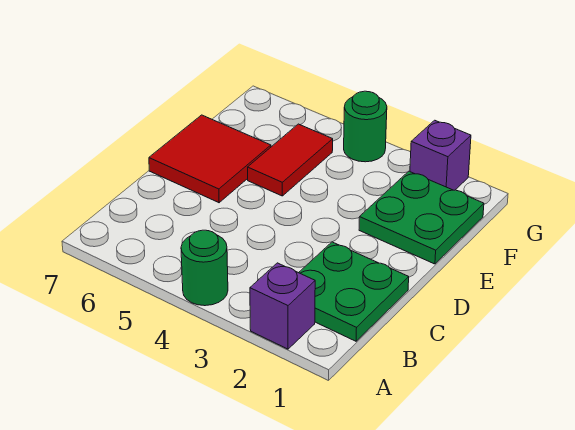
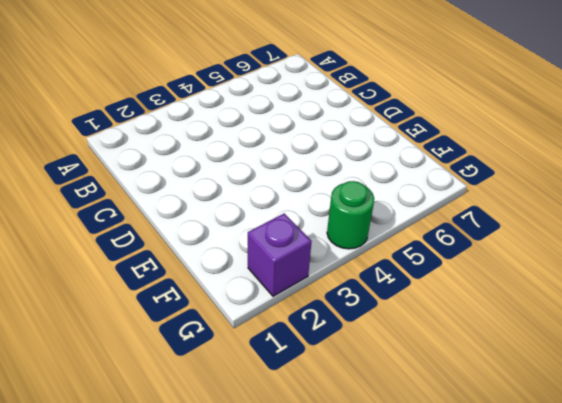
none -> purple 1x1 brick [250,263,315,349]
none -> green 1x1 round brick [181,230,228,306]

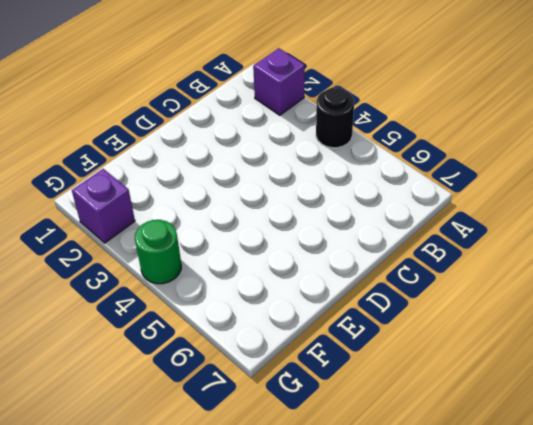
black 1x1 round brick [316,88,354,148] -> green 1x1 round brick [181,230,228,306]
none -> green 2x2 plate [299,242,409,341]
none -> red 2x2 tile [149,115,271,203]

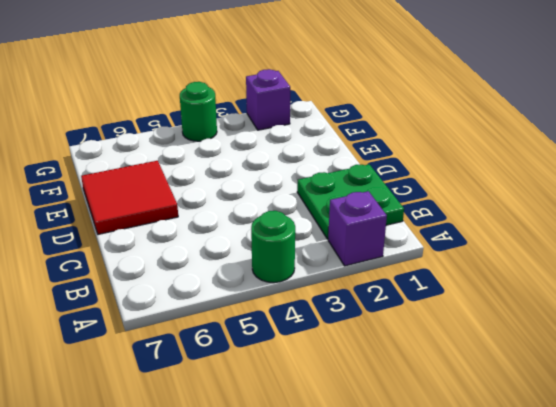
none -> green 2x2 plate [359,171,484,264]
none -> red 1x2 tile [248,124,333,196]

